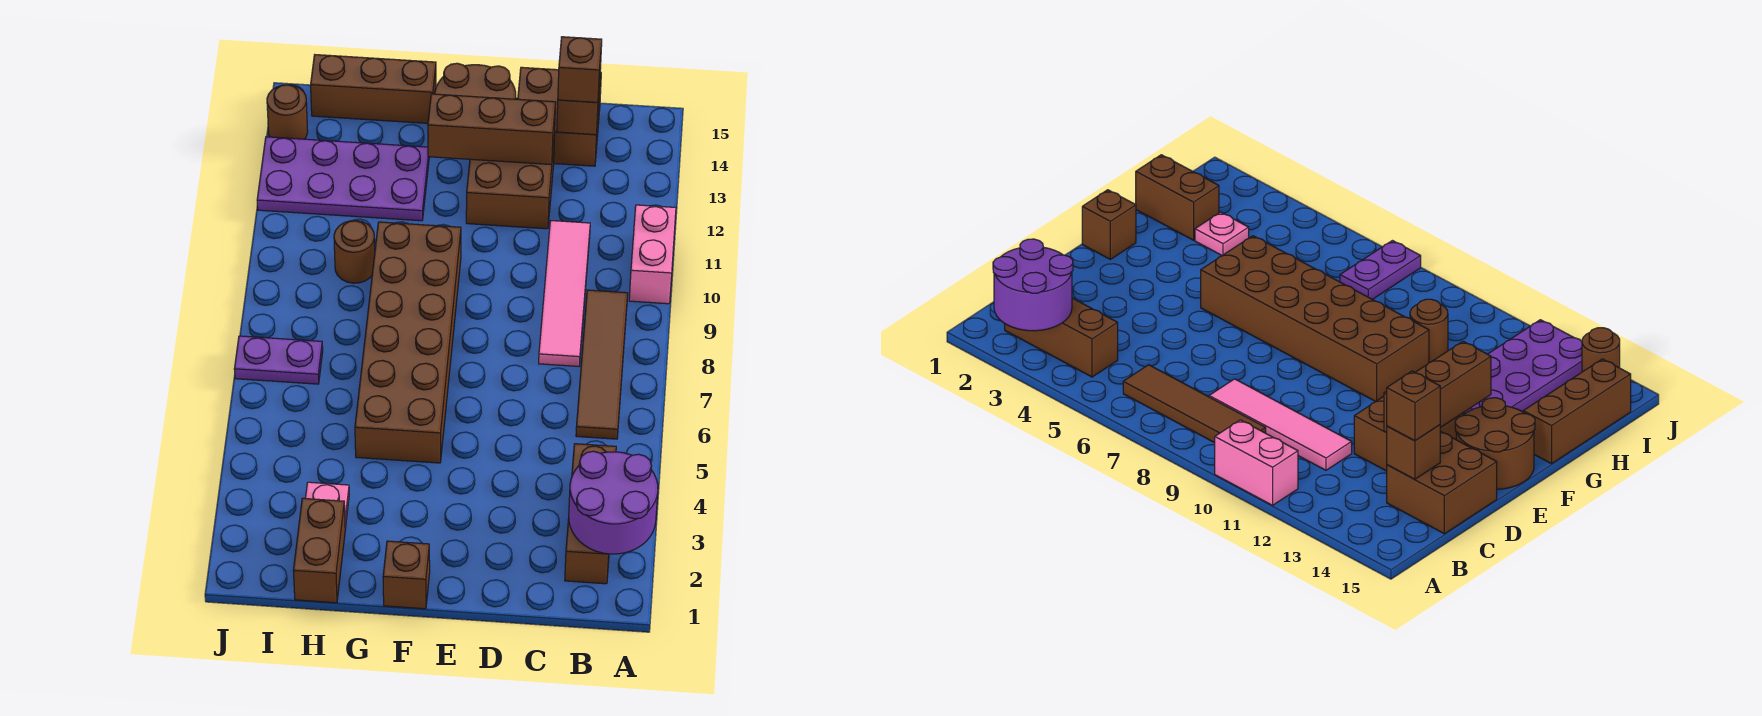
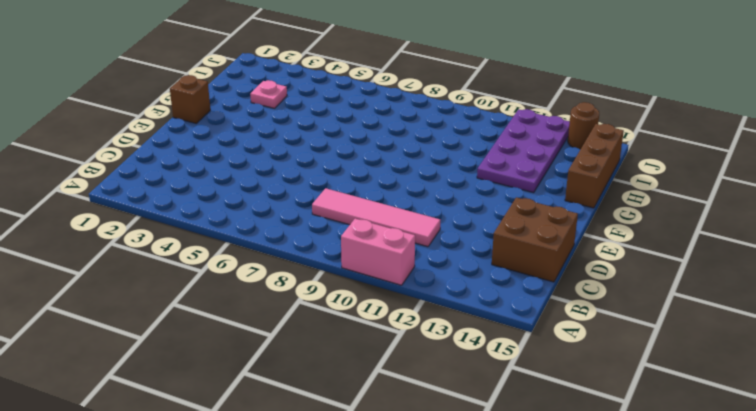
none -> brown 1x3 brick [565,444,616,584]
none -> brown 1x4 tile [576,290,628,439]
none -> brown 2x2 brick [466,135,555,229]

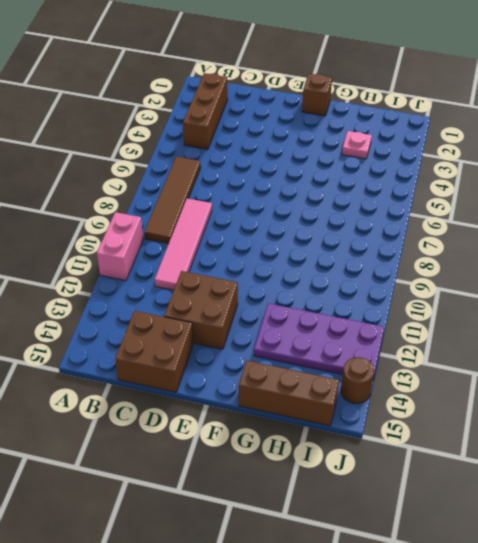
none -> brown 2x2 round brick [435,63,516,99]
none -> brown 2x6 brick [355,222,461,463]
none -> brown 1x2 brick [293,498,345,603]

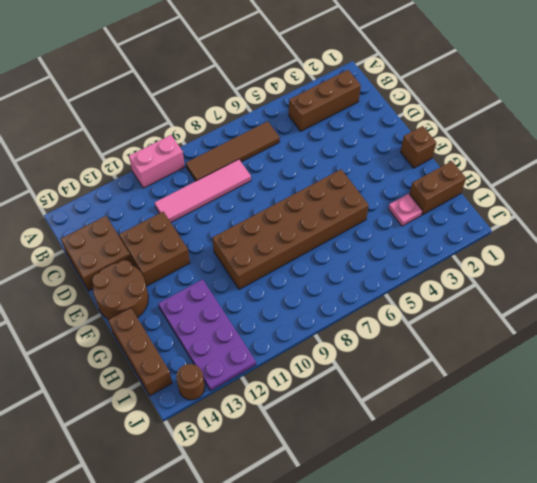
none -> brown 1x1 round brick [334,221,375,283]
none -> purple 1x2 plate [234,336,323,384]
none -> purple 2x2 round brick [569,451,658,554]

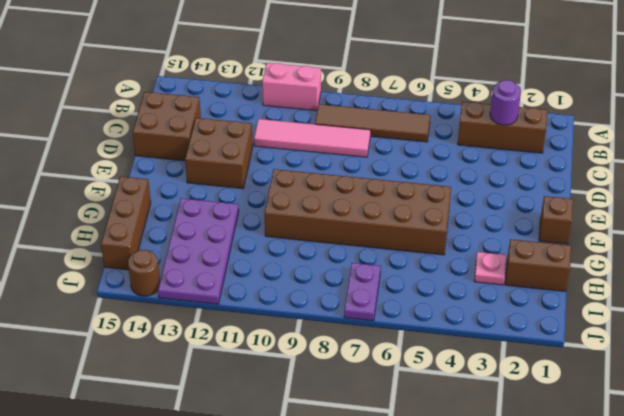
purple 1x1 round brick [490,80,521,125] -> purple 2x2 round brick [569,451,658,554]
none -> brown 2x2 round brick [435,63,516,99]
none -> brown 1x1 round brick [334,221,375,283]
none -> brown 1x1 brick [557,83,600,135]

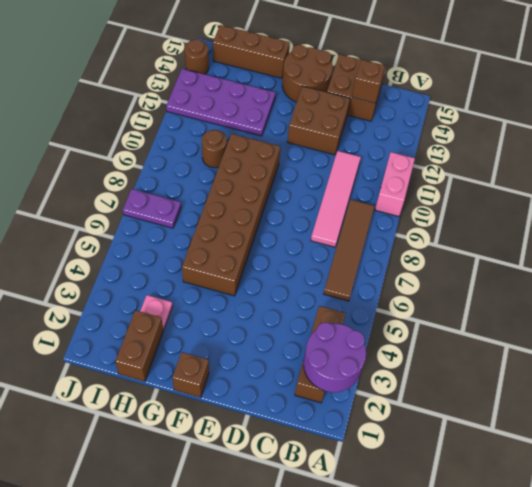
none -> brown 1x3 brick [428,94,556,165]
none -> brown 1x1 brick [558,37,602,102]

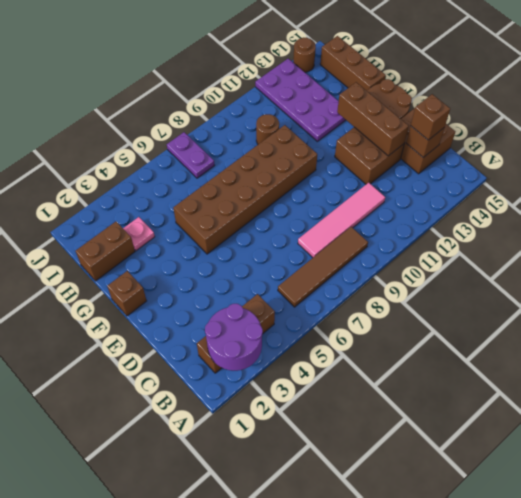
none -> pink 1x2 brick [629,205,676,304]

